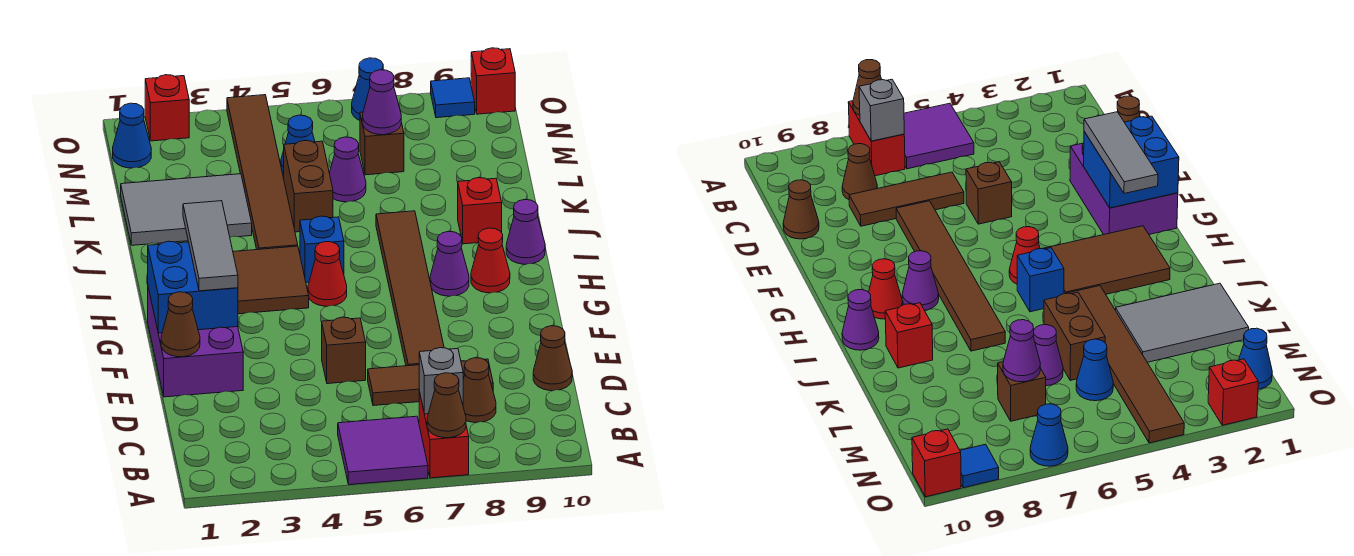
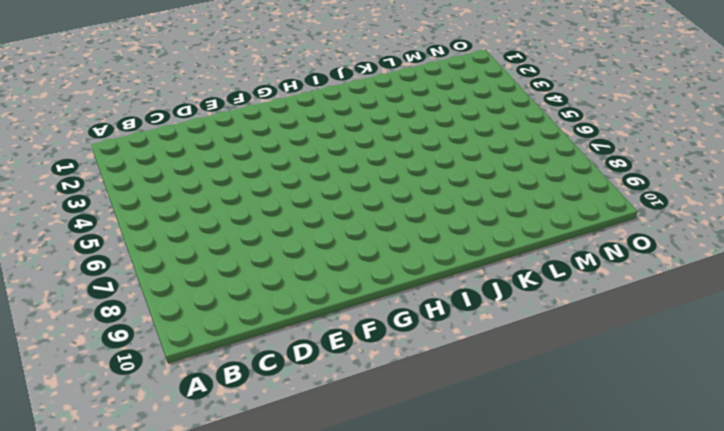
none -> purple 2x2 tile [338,416,428,485]
none -> red 1x2 brick [419,391,469,478]
none -> brown 1x1 cone [463,358,496,422]
none -> brown 1x3 tile [368,359,493,406]

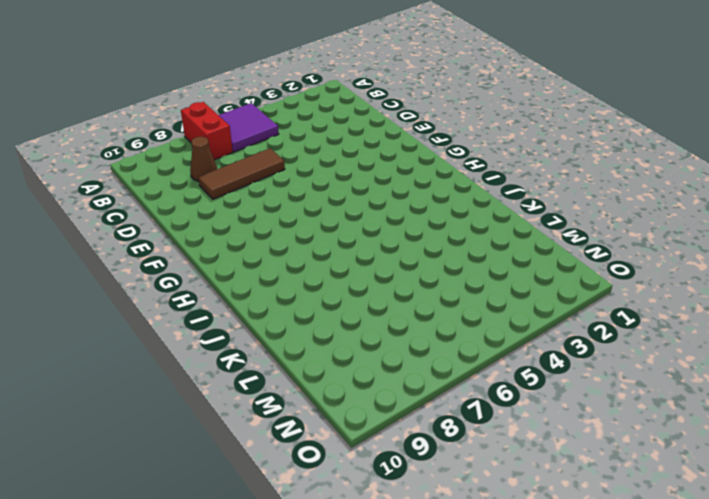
none -> brown 1x1 cone [533,326,572,391]
none -> purple 2x3 brick [148,288,243,397]
none -> brown 1x1 brick [322,317,366,384]
none -> brown 1x6 tile [376,211,444,366]

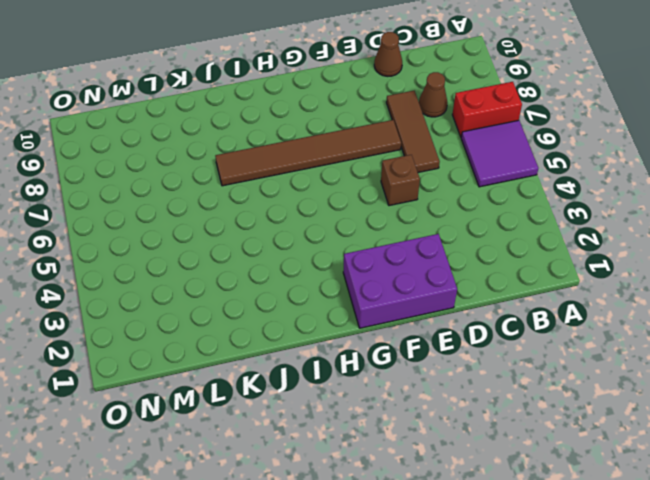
none -> brown 2x3 tile [233,246,309,314]
none -> red 1x1 cone [308,242,347,306]
none -> purple 1x1 cone [430,231,469,296]
none -> red 1x1 cone [471,228,510,293]

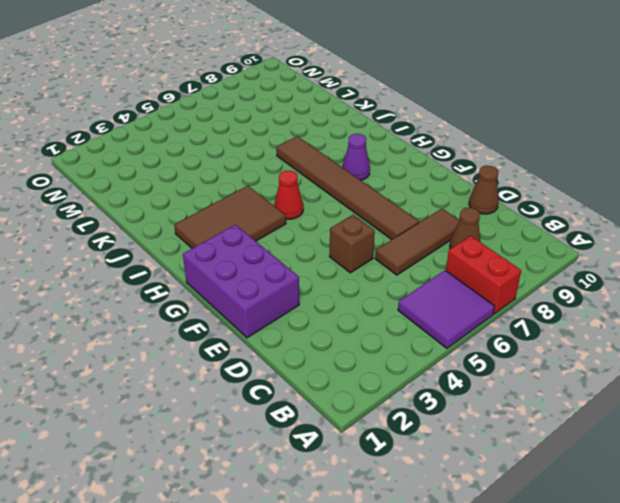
none -> red 1x1 cone [471,228,510,293]
none -> blue 1x1 brick [300,216,344,283]
none -> purple 1x1 cone [506,200,545,264]
none -> brown 1x6 tile [227,95,298,250]

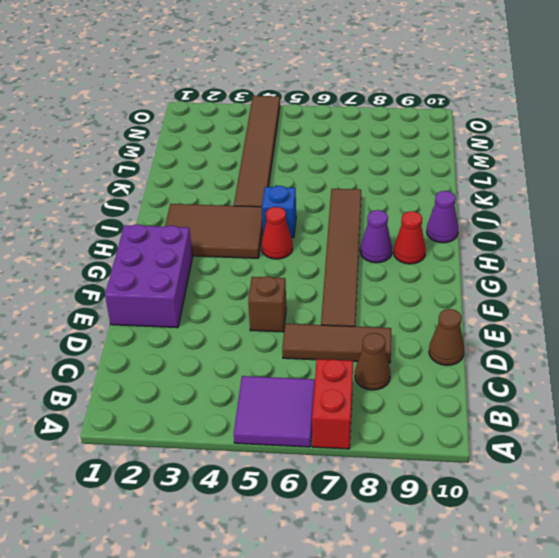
none -> red 1x1 brick [458,178,502,244]
none -> grey 2x3 tile [121,174,252,245]
none -> brown 1x2 brick [284,140,333,232]
none -> purple 1x1 cone [330,137,366,202]

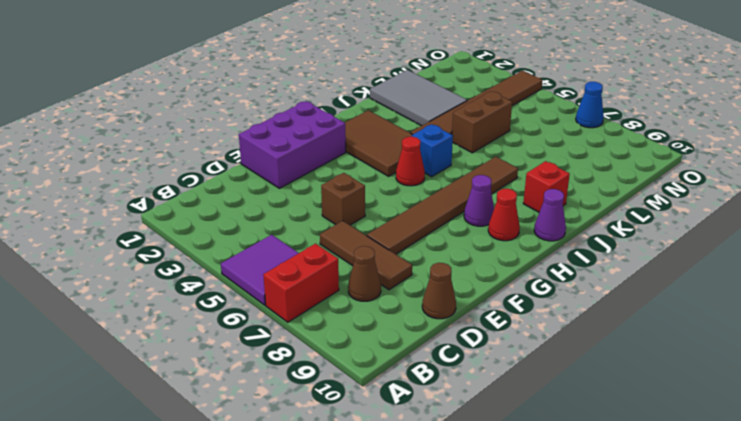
none -> purple 1x1 cone [330,137,366,202]
none -> blue 1x1 cone [281,115,315,174]
none -> brown 1x1 brick [360,112,404,175]
none -> blue 1x1 cone [113,103,151,168]

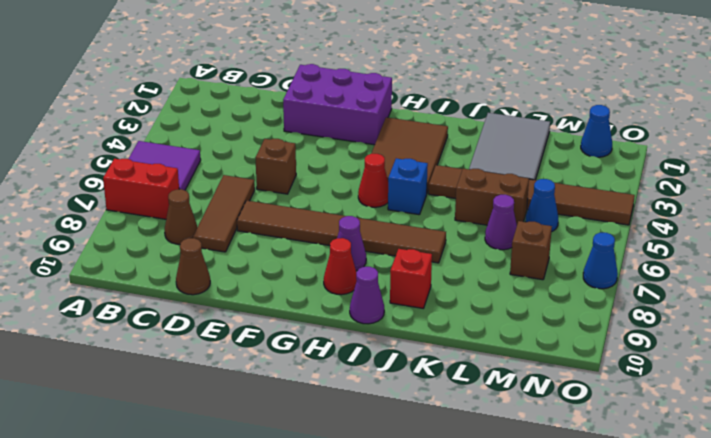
none -> red 1x1 brick [145,75,189,141]
none -> blue 1x1 tile [431,78,475,118]
none -> red 1x1 brick [471,48,515,114]
none -> brown 1x1 cone [427,373,466,438]

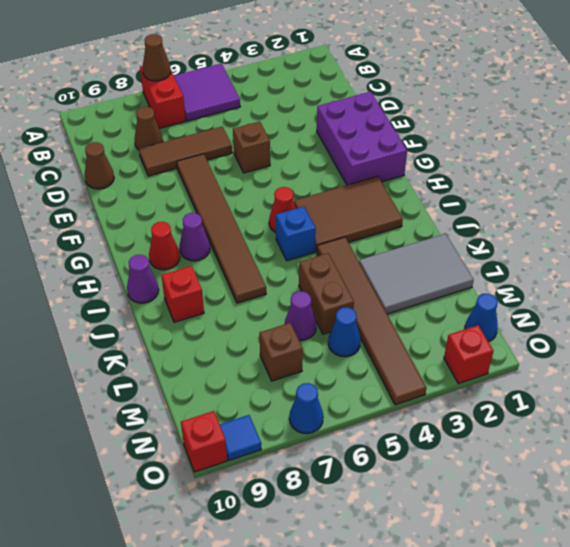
none -> grey 1x1 brick [419,348,463,414]
none -> brown 1x1 cone [161,292,200,357]
none -> blue 2x2 brick [148,241,238,333]
none -> purple 1x1 cone [362,70,401,135]

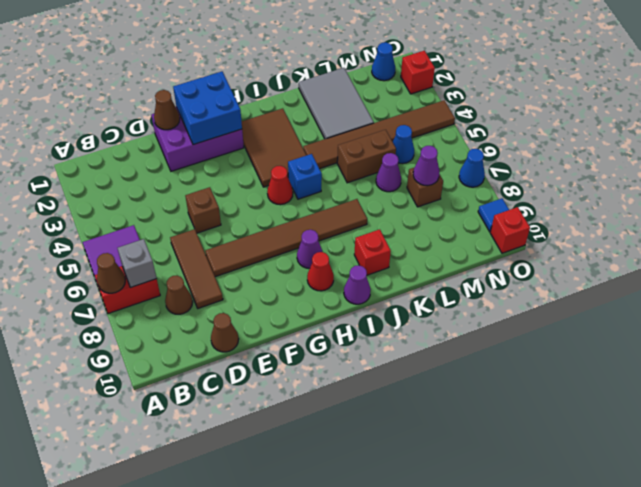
none -> grey 1x3 tile [183,201,238,291]

